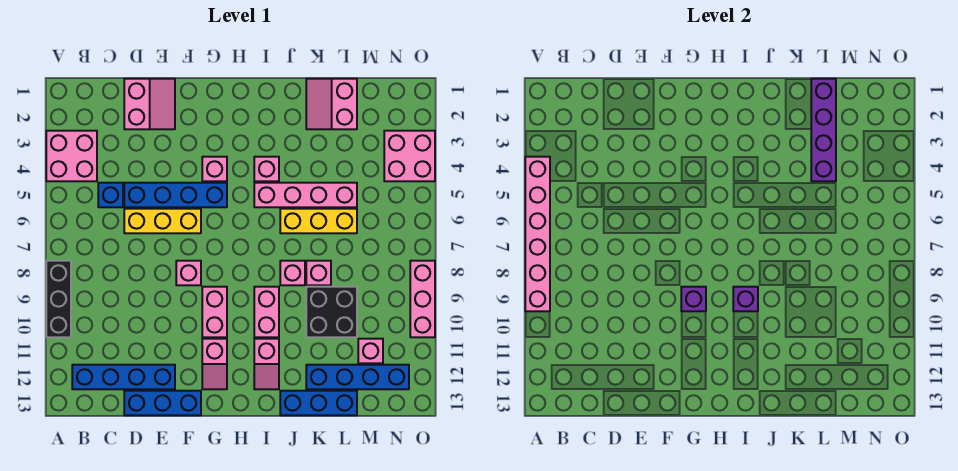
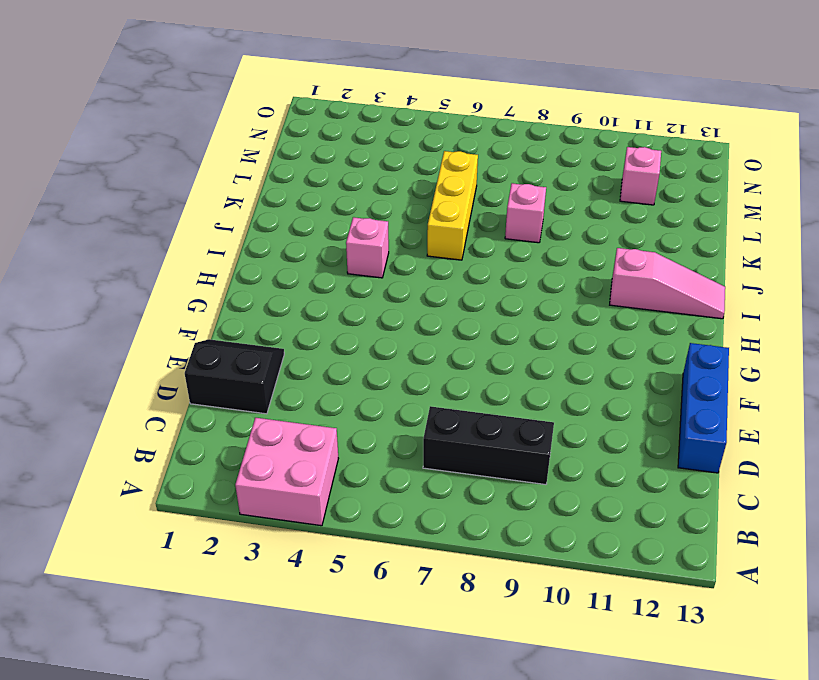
black 1x3 brick [423,406,554,485] -> black 1x3 brick moved to [46,261,71,337]
black 2x2 slope [185,339,284,414] -> pink 2x2 slope [124,79,175,129]
pink 1x3 slope [610,248,725,319] -> pink 1x2 slope [254,339,279,389]
none -> blue 1x4 brick [72,365,175,389]
none -> blue 1x1 brick [98,183,123,207]
none -> blue 1x4 brick [124,183,227,207]
none -> yellow 1x3 brick [124,209,201,233]

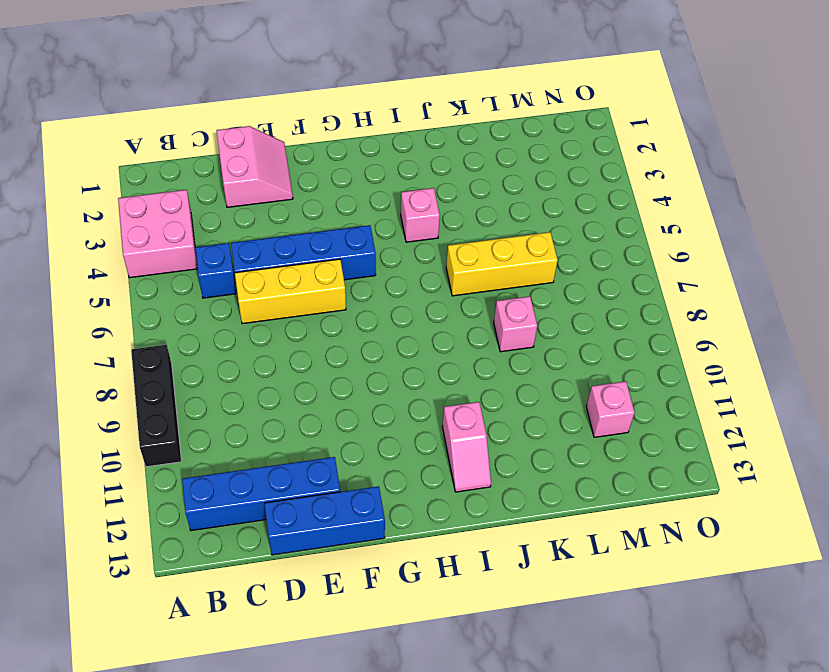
none -> pink 1x1 brick [176,261,201,285]
none -> pink 1x1 brick [202,157,227,181]
none -> pink 1x2 brick [202,287,227,337]
none -> pink 1x2 slope [202,339,227,389]

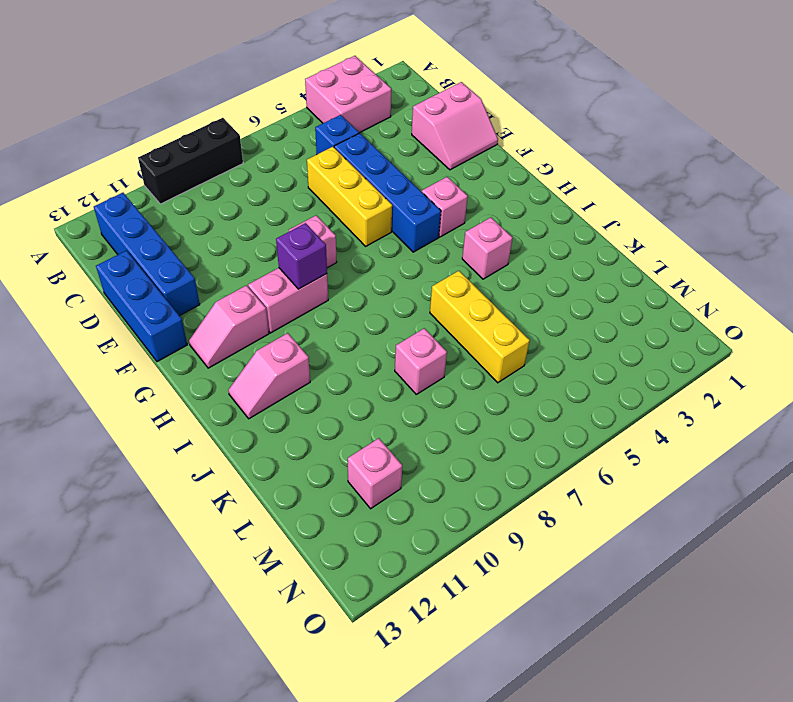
none -> pink 1x4 brick [254,183,357,207]
none -> pink 1x2 brick [254,287,279,337]
none -> pink 1x1 brick [280,261,305,285]
none -> blue 1x3 brick [280,391,357,415]

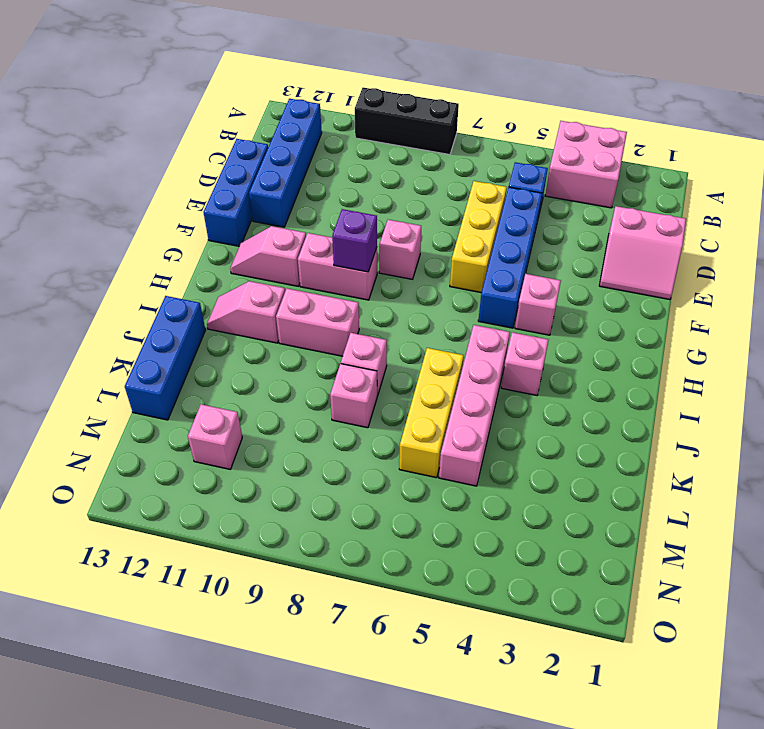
none -> pink 2x2 slope [306,79,357,129]
none -> black 2x2 brick [306,287,357,337]
none -> blue 1x4 brick [306,365,409,389]
none -> pink 2x2 brick [384,131,435,181]

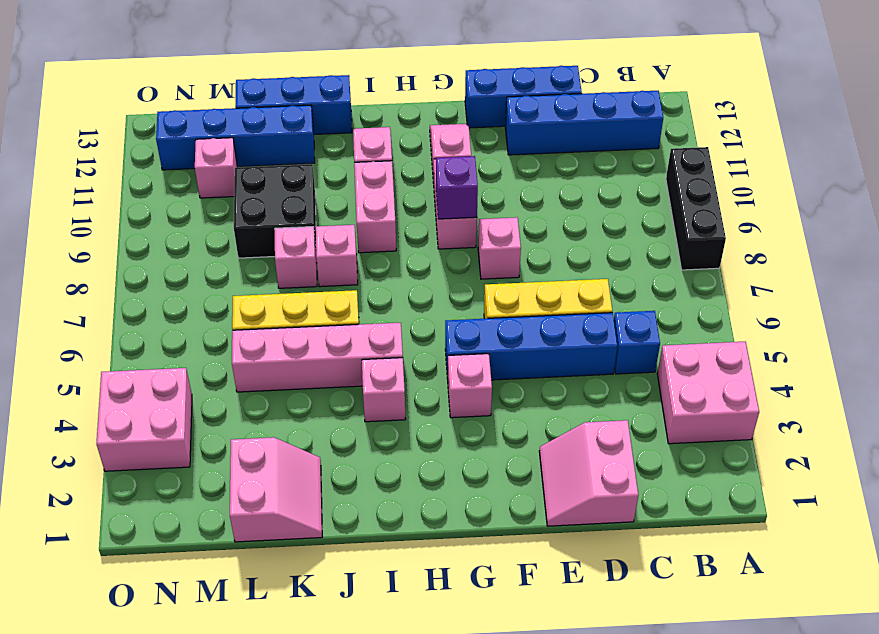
none -> pink 1x3 brick [410,261,435,337]
none -> pink 1x6 brick [525,157,550,311]
none -> purple 1x1 brick [733,287,758,311]
none -> purple 1x4 brick [811,79,836,181]

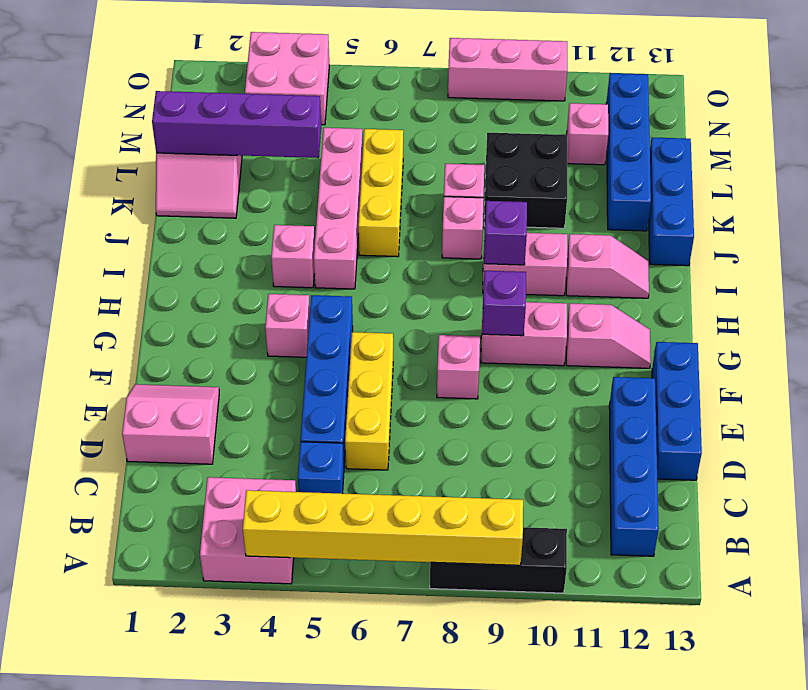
yellow 1x6 brick [243,490,523,565] -> pink 1x6 brick [525,157,550,311]

